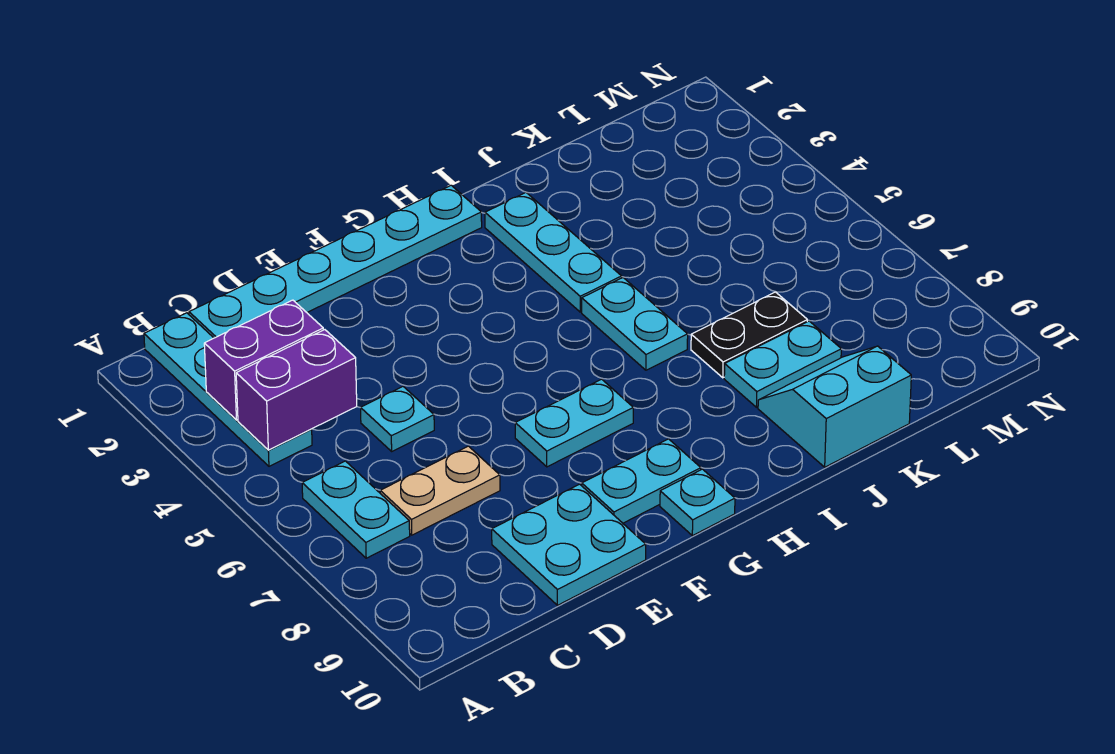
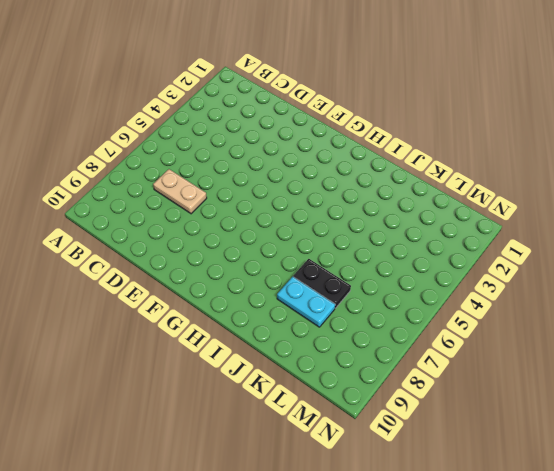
none -> cyan 1x4 plate [144,313,312,466]
none -> cyan 1x2 plate [302,461,410,558]
none -> cyan 1x6 plate [189,185,482,338]

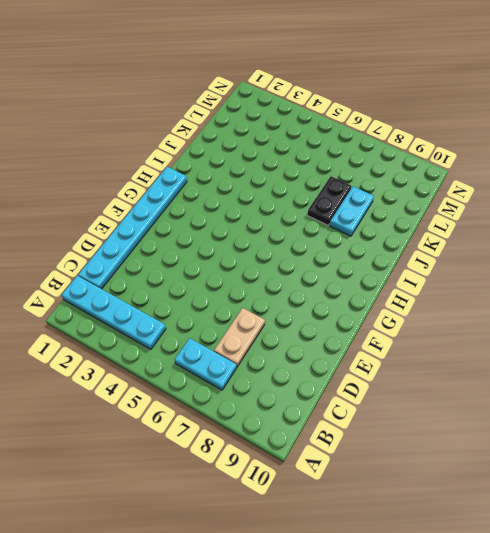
none -> cyan 1x1 plate [361,387,434,451]
none -> cyan 2x2 plate [492,484,646,605]
none -> cyan 1x2 plate [515,379,633,467]

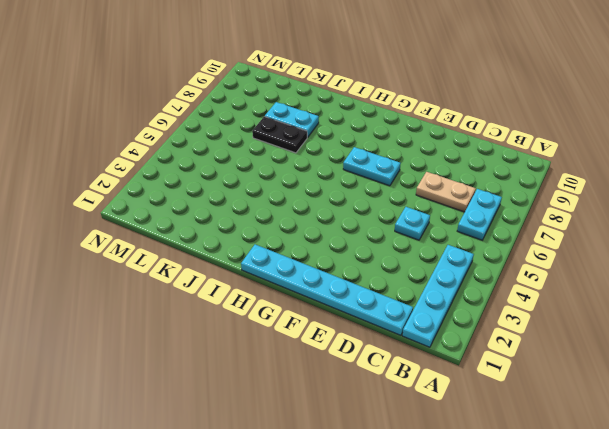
none -> cyan 2x2 plate [492,484,646,605]
none -> cyan 1x2 plate [582,439,701,523]
none -> cyan 1x1 plate [660,469,735,536]

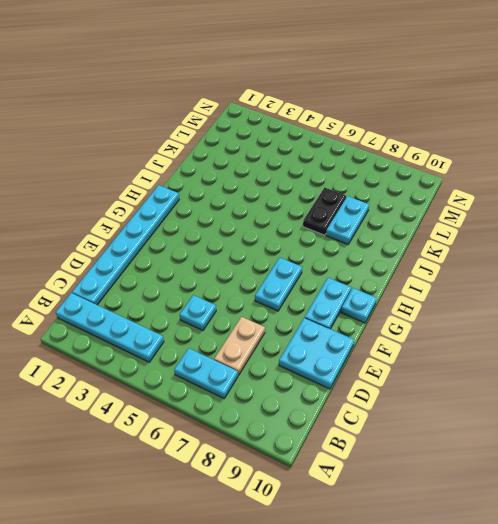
none -> cyan 1x3 plate [485,193,622,312]
none -> cyan 1x2 plate [582,278,688,370]
none -> cyan 2x2 slope [758,346,911,467]

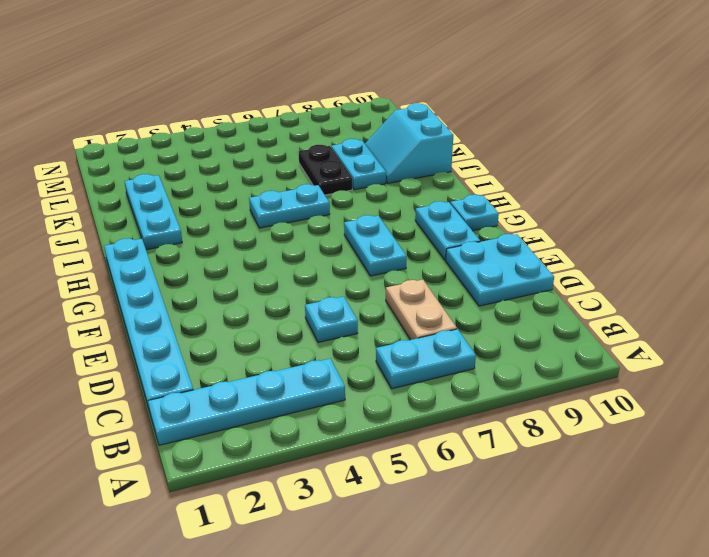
cyan 1x3 plate [124,174,182,250] -> cyan 1x3 plate turned to [485,193,622,312]
none -> purple 1x2 brick [204,300,323,420]
none -> purple 1x2 brick [236,330,357,450]

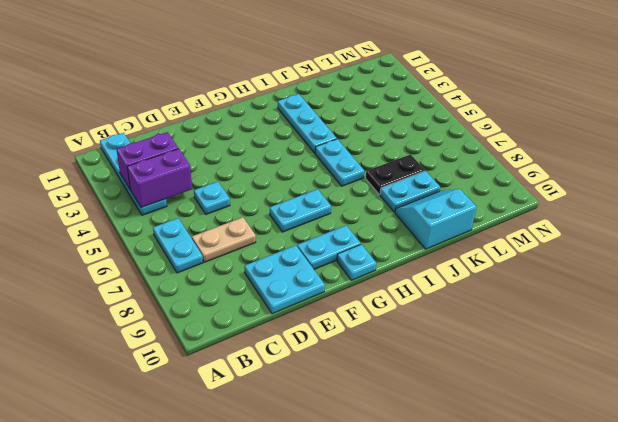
none -> cyan 1x6 plate [189,185,482,338]

